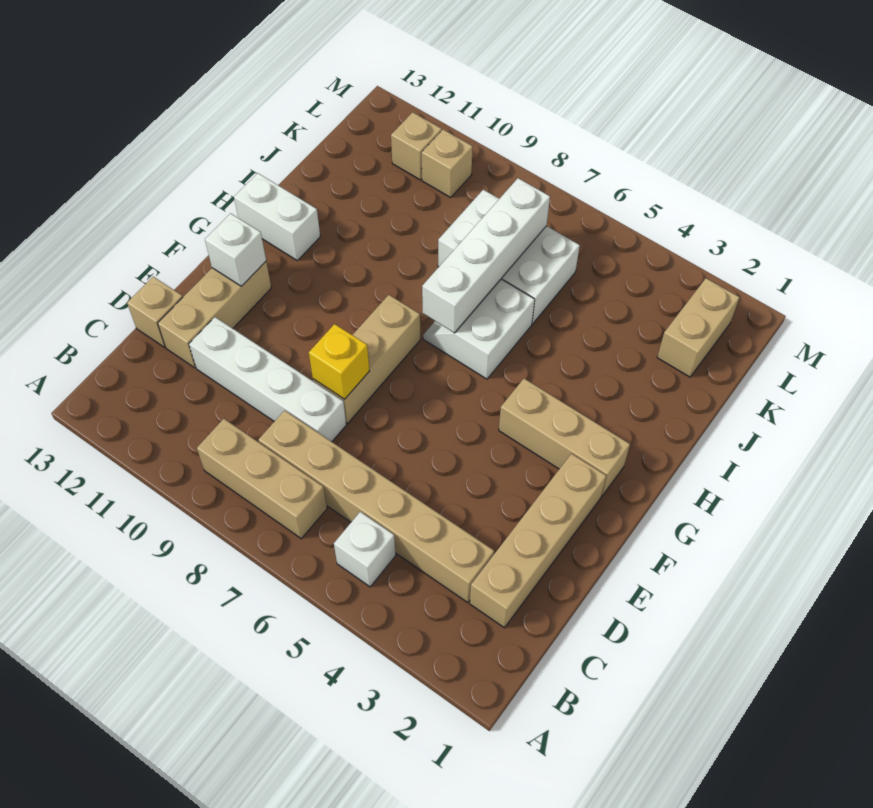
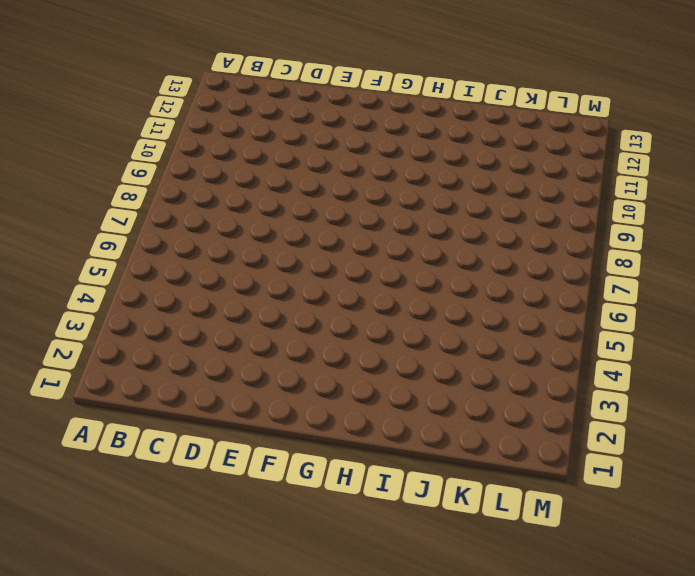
none -> white 1x1 brick [334,512,396,587]
none -> tan 1x3 brick [197,419,327,539]
none -> tan 1x4 brick [470,454,606,628]

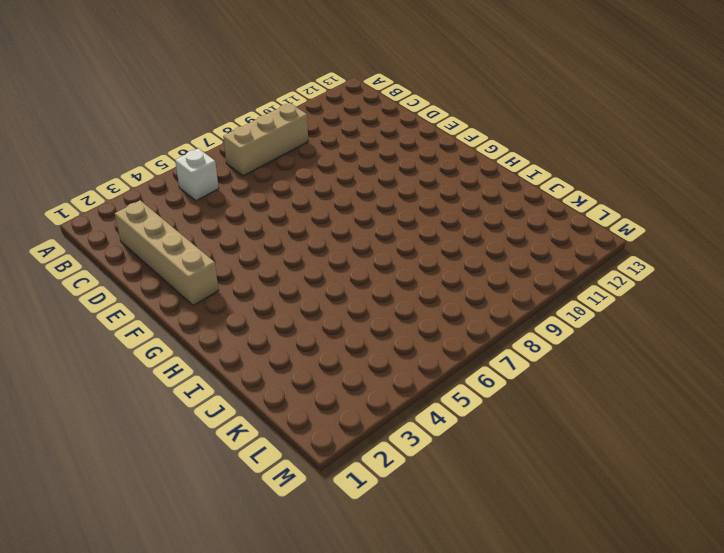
none -> tan 1x6 brick [258,410,494,603]
none -> white 1x4 brick [189,317,346,442]
none -> tan 1x3 brick [158,262,271,368]

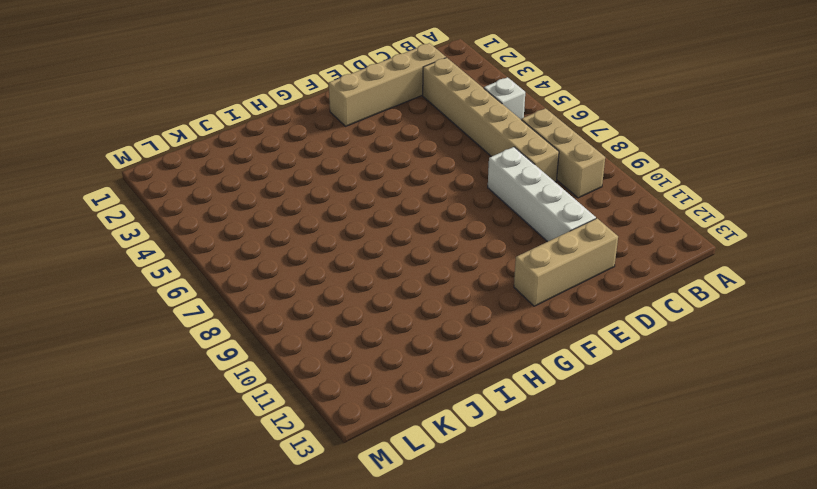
none -> tan 1x1 brick [127,277,183,347]
none -> tan 1x3 brick [313,295,421,423]
none -> tan 1x3 brick [499,379,630,496]

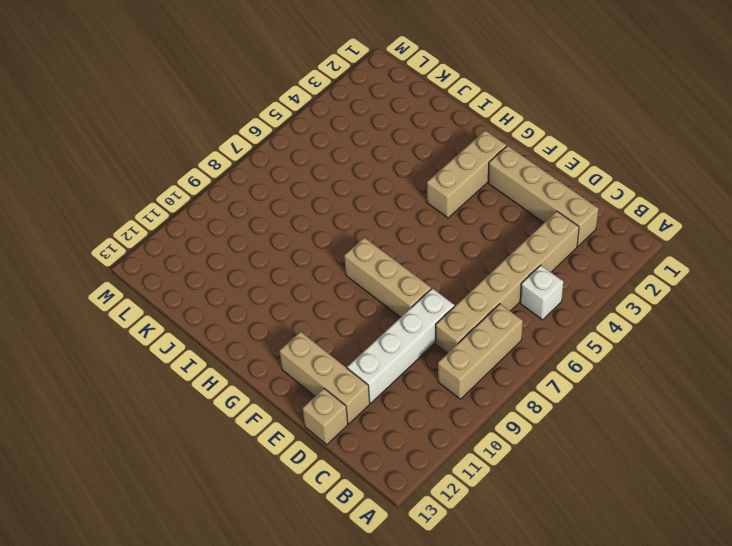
none -> white 2x2 slope [423,279,535,379]
none -> white 1x2 brick [234,173,320,260]
none -> white 2x3 brick [438,190,580,324]

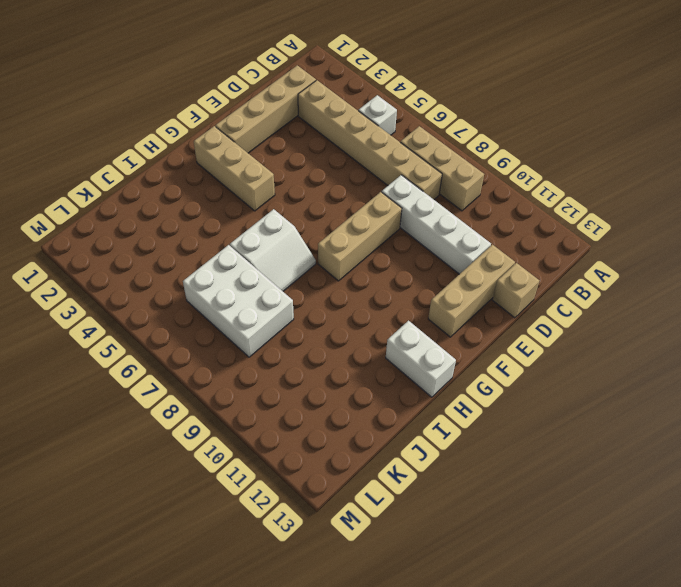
none -> tan 1x2 brick [657,278,739,377]
none -> tan 1x1 brick [422,130,473,197]
none -> tan 1x1 brick [391,112,442,180]

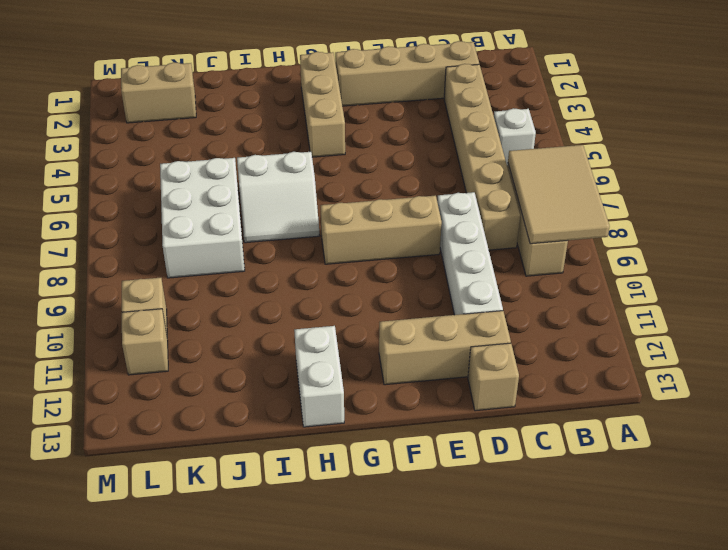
tan 2x3 tile [508,145,610,244] -> none
none -> yellow 1x1 brick [309,324,370,399]
none -> white 1x1 brick [205,213,266,286]
none -> white 1x4 brick [422,178,550,333]

